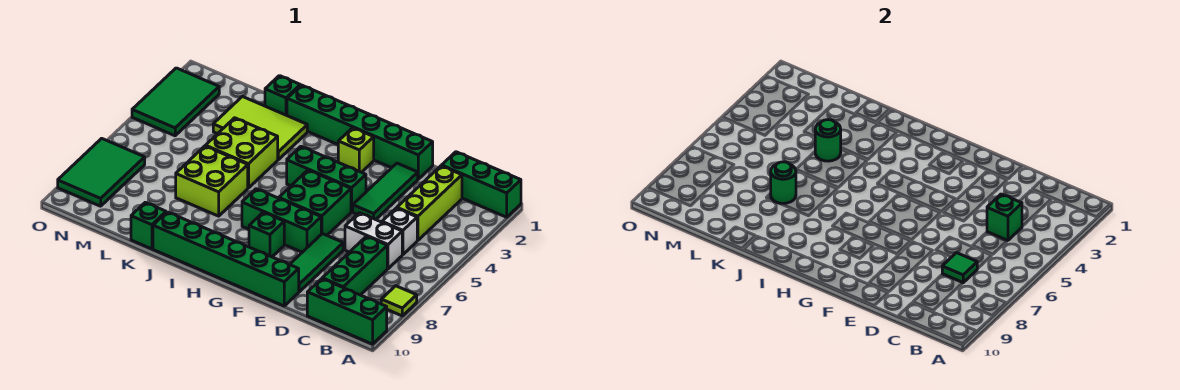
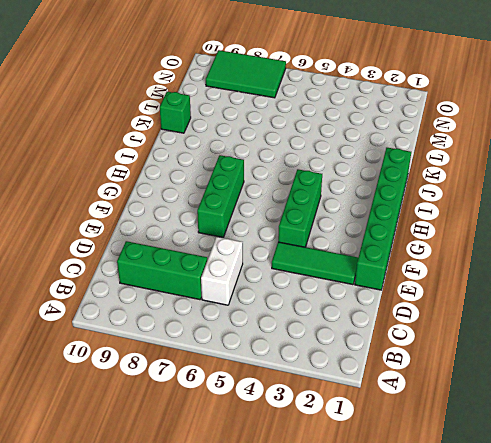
none -> green 1x3 brick [442,152,521,217]
none -> lime 1x1 tile [381,286,417,316]
none -> green 1x3 brick [307,279,387,344]

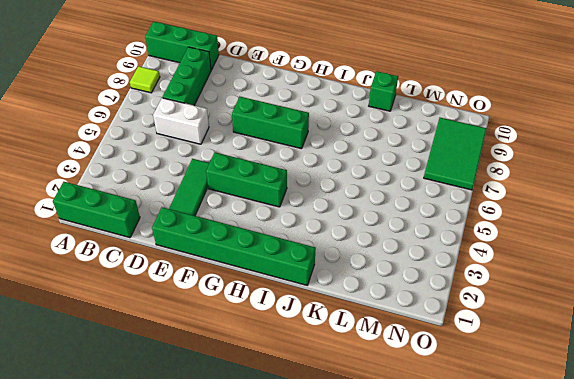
none -> lime 1x3 brick [397,166,462,241]
none -> white 1x1 brick [382,208,417,255]
none -> green 1x3 tile [290,234,343,292]

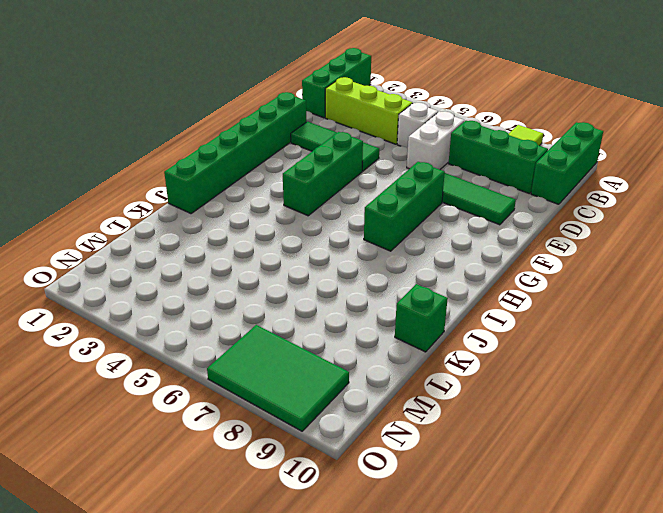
none -> green 1x6 brick [153,212,299,306]
none -> green 2x2 brick [279,170,351,235]
none -> lime 1x1 brick [338,128,374,172]

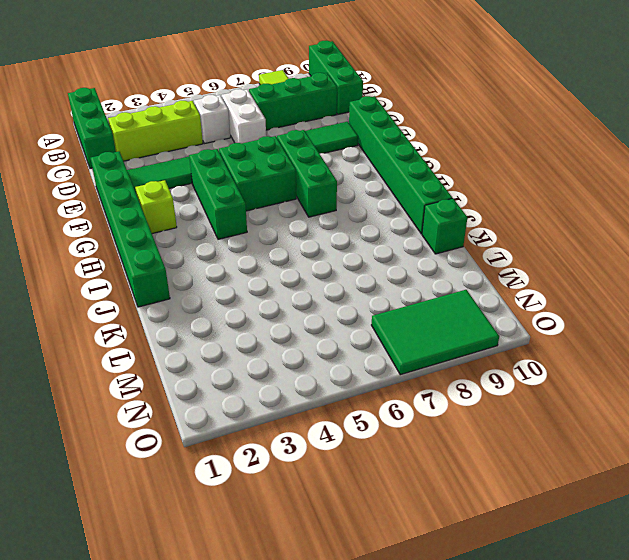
none -> green 1x1 brick [249,212,284,257]
none -> lime 2x3 tile [213,96,307,160]
none -> lime 2x2 brick [205,118,278,188]

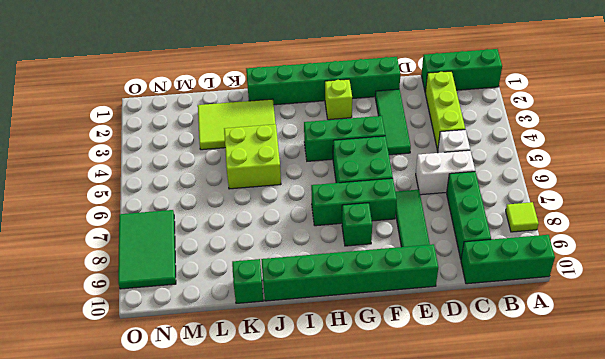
none -> lime 2x2 brick [176,146,248,216]
none -> green 1x1 brick [265,76,300,115]
none -> green 2x3 tile [132,68,219,136]

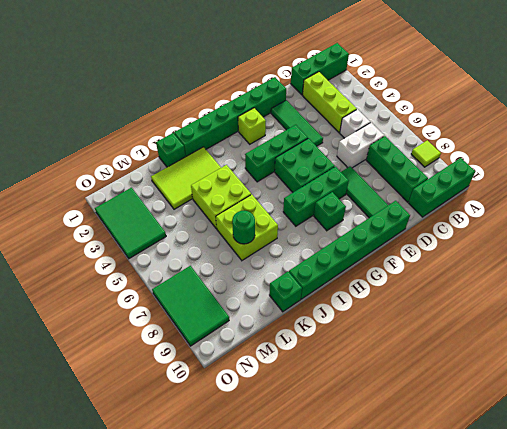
none -> green 1x1 brick [987,194,1022,241]
none -> green 1x1 tile [942,253,977,283]
none -> green 1x1 round brick [815,120,841,161]

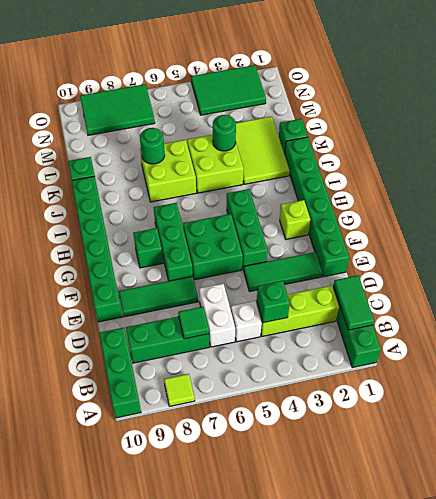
green 1x2 tile [333,275,374,330] -> none

